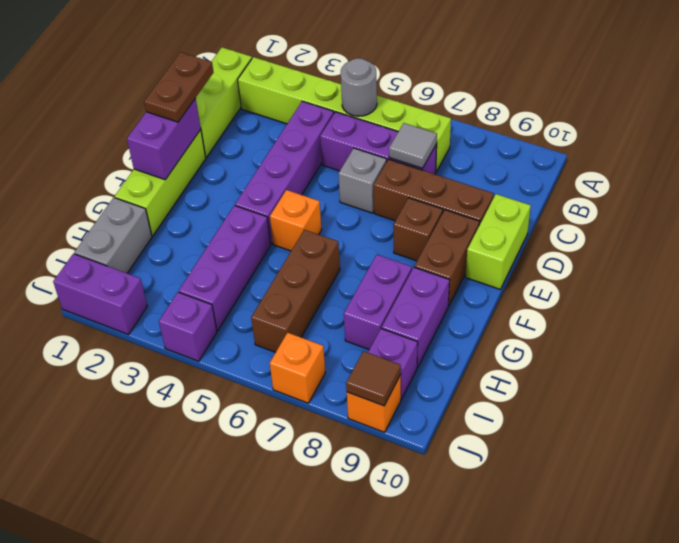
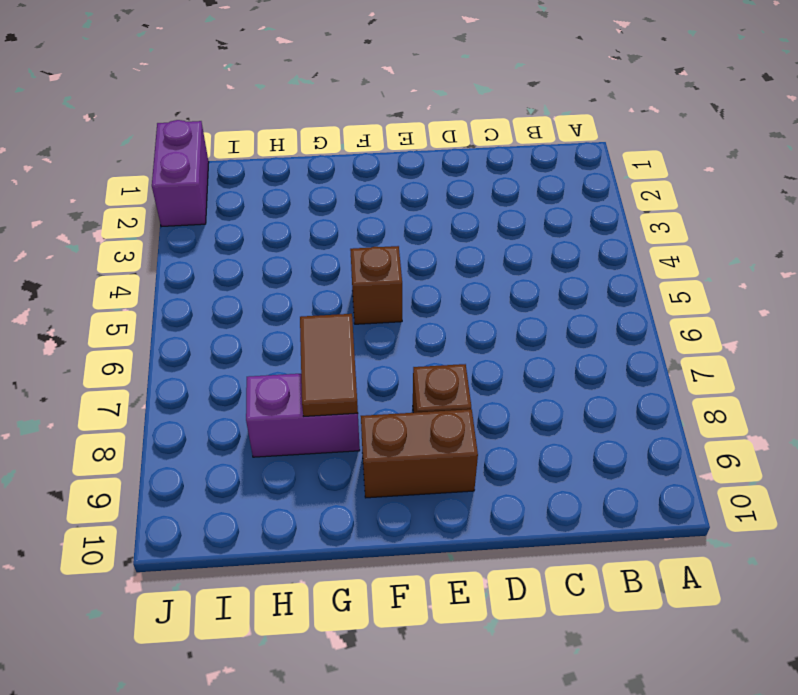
brown 1x1 brick [350,246,402,324] -> orange 1x1 brick [270,190,322,251]
brown 1x2 tile [300,314,358,416] -> none
none -> lime 1x3 brick [196,47,252,157]
none -> lime 1x6 brick [238,57,451,172]
none -> purple 1x4 brick [235,101,334,244]

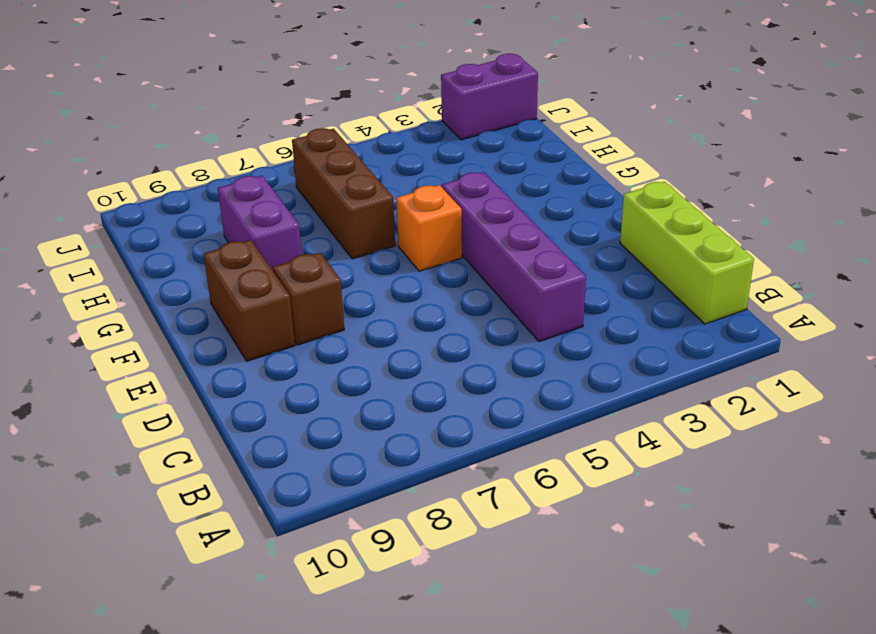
none -> lime 1x6 brick [238,57,451,172]
none -> purple 1x3 brick [320,112,437,174]
none -> grey 1x1 brick [338,148,387,213]

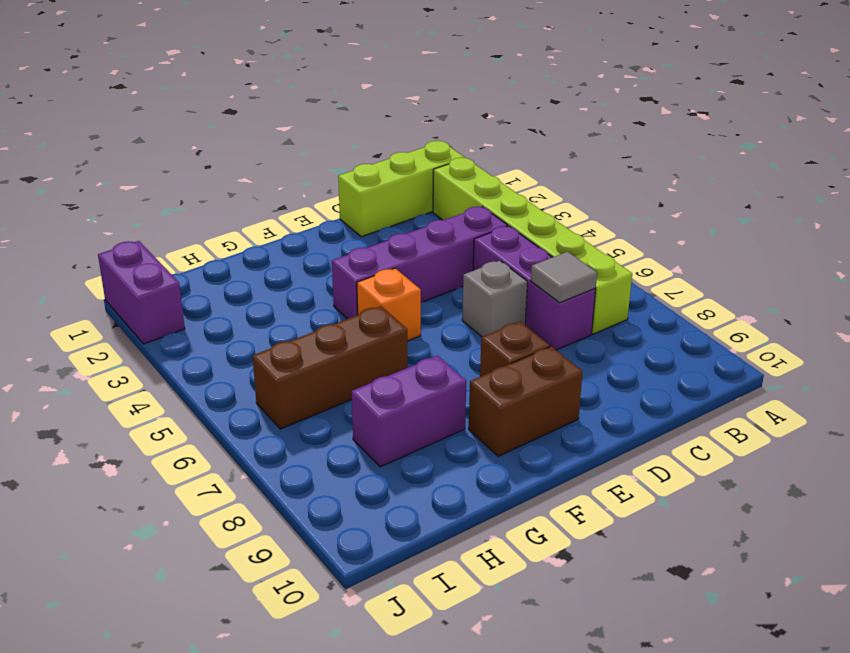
none -> brown 1x3 brick [374,159,494,225]
none -> lime 1x2 brick [466,194,531,289]
none -> lime 1x3 brick [115,130,206,236]

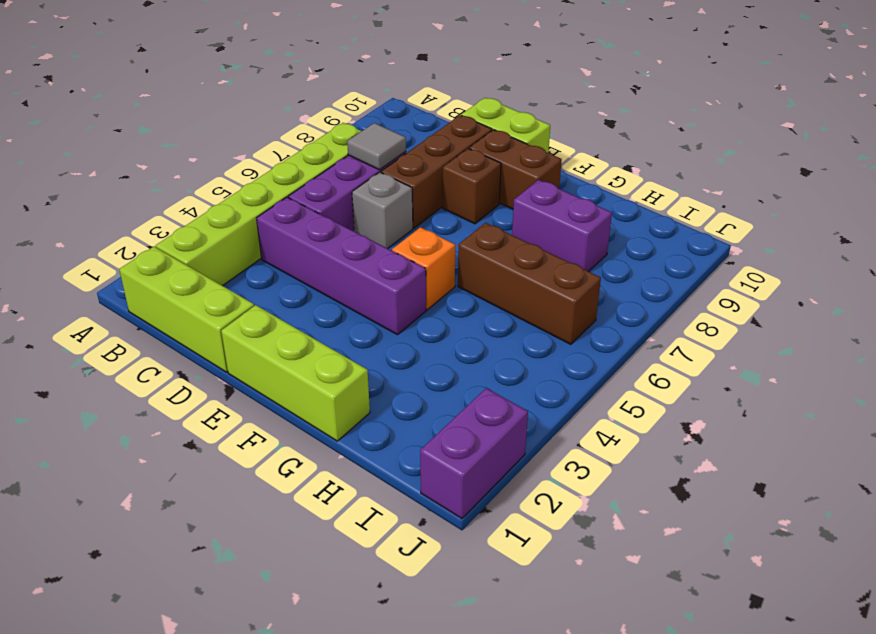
none -> purple 1x3 brick [179,206,271,331]
none -> purple 1x2 brick [382,267,450,367]
none -> grey 1x2 brick [74,198,152,273]

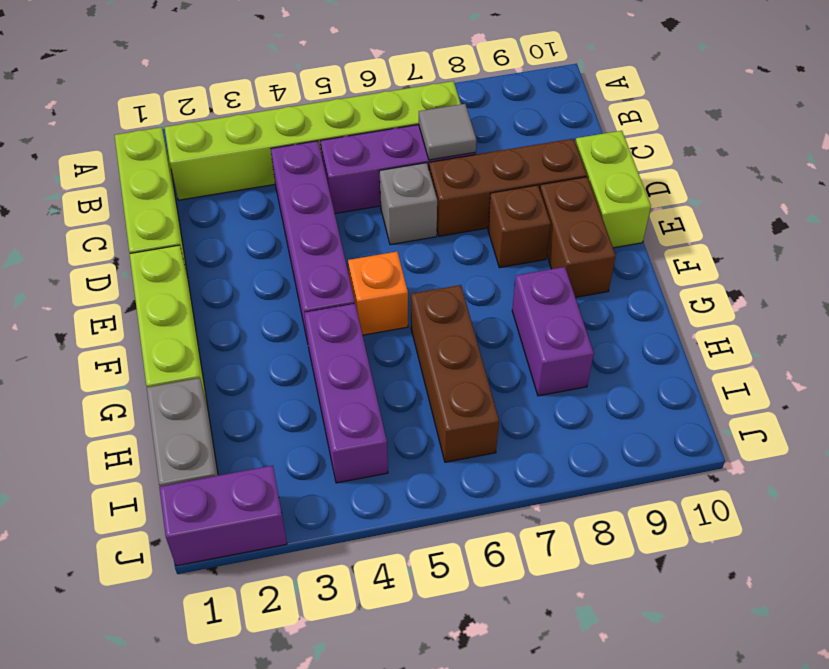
none -> purple 1x2 brick [382,267,450,367]
none -> purple 1x1 brick [368,329,418,399]
none -> purple 1x1 brick [159,292,217,361]

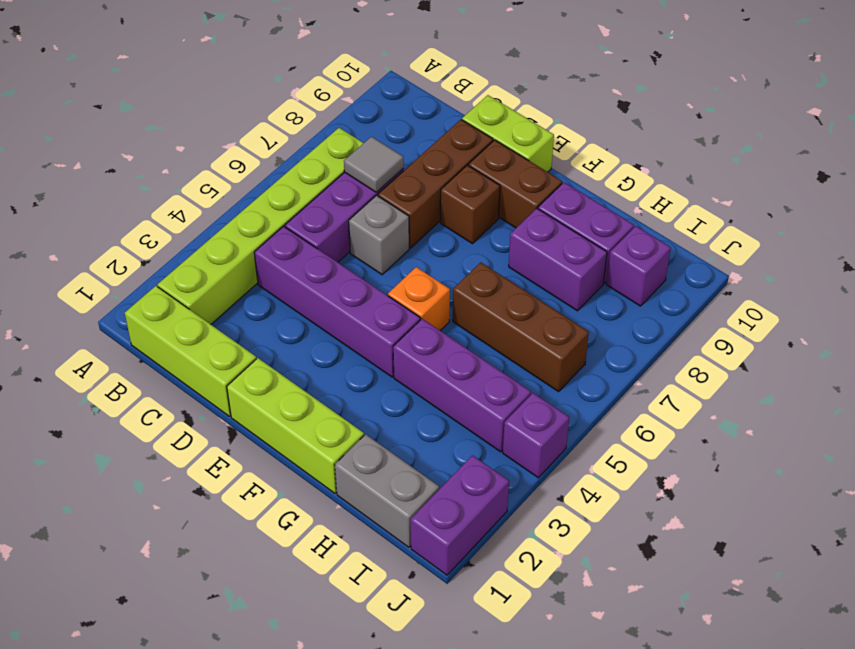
none -> orange 1x1 brick [270,333,325,403]
none -> orange 1x1 brick [347,375,401,432]
none -> grey 1x1 round brick [341,58,377,116]

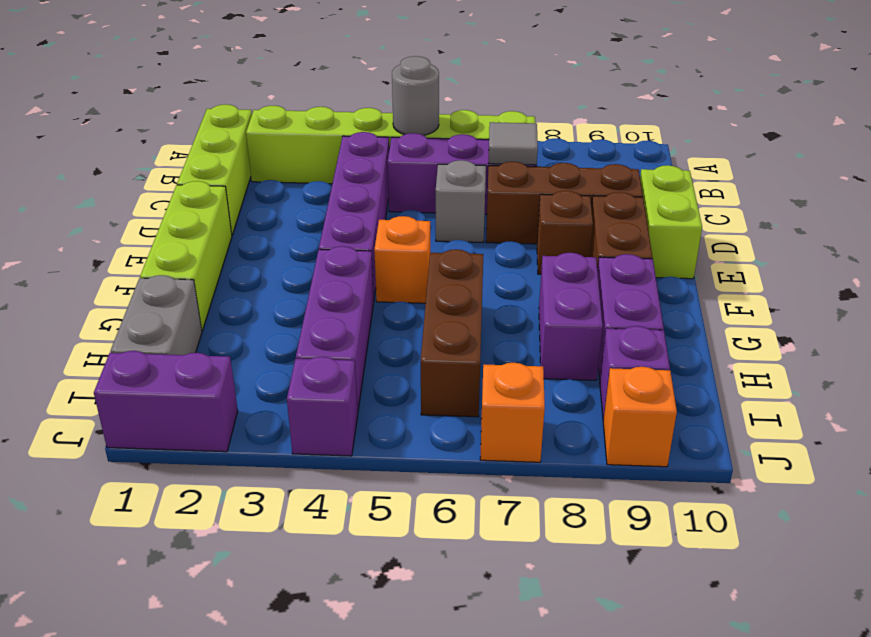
none -> purple 1x2 brick [127,98,201,180]
none -> brown 1x1 tile [346,351,401,406]
none -> brown 1x2 plate [144,52,214,122]

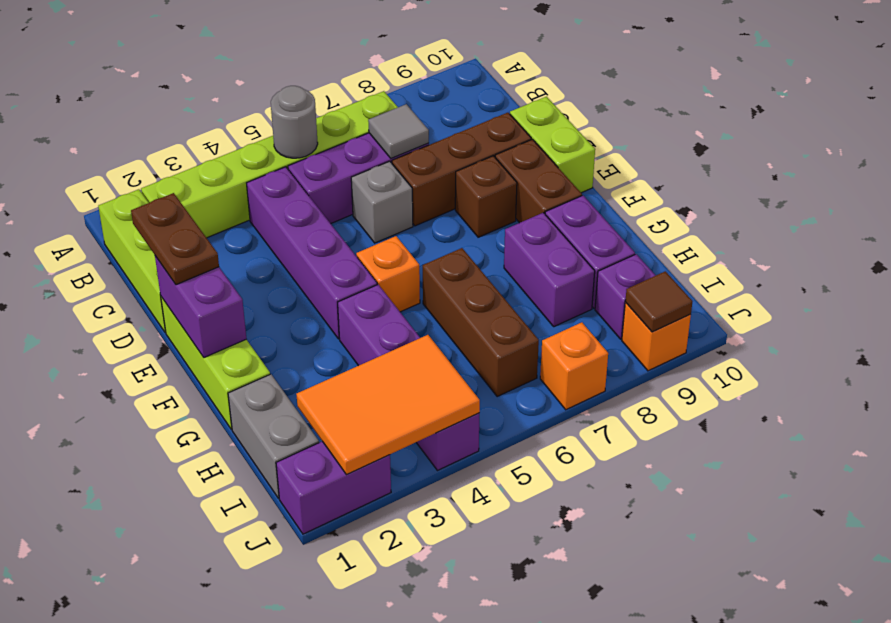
orange 2x3 tile [296,335,480,475] -> none

